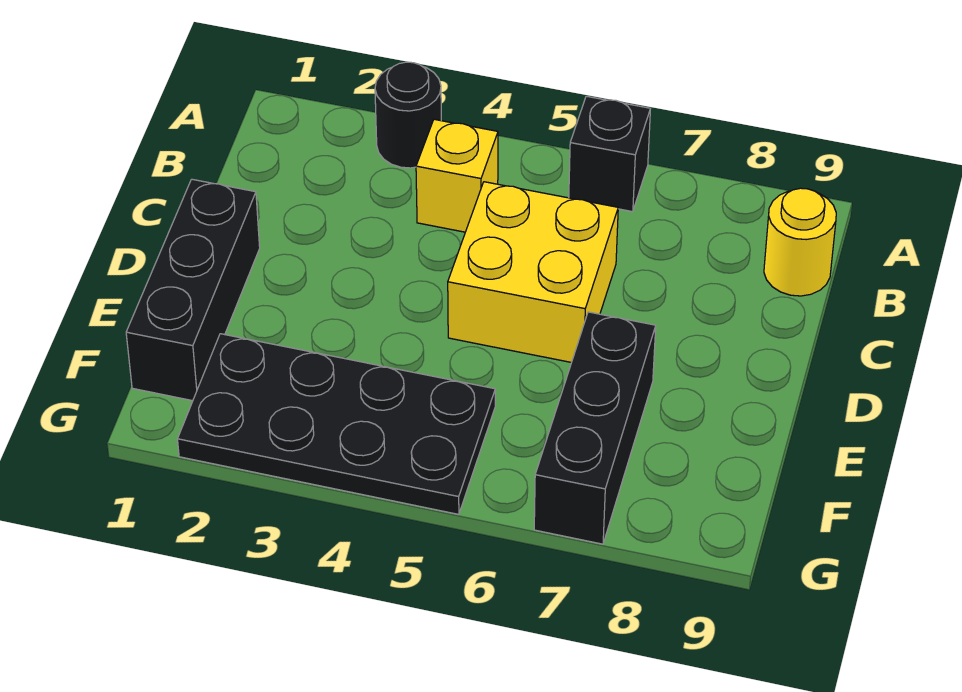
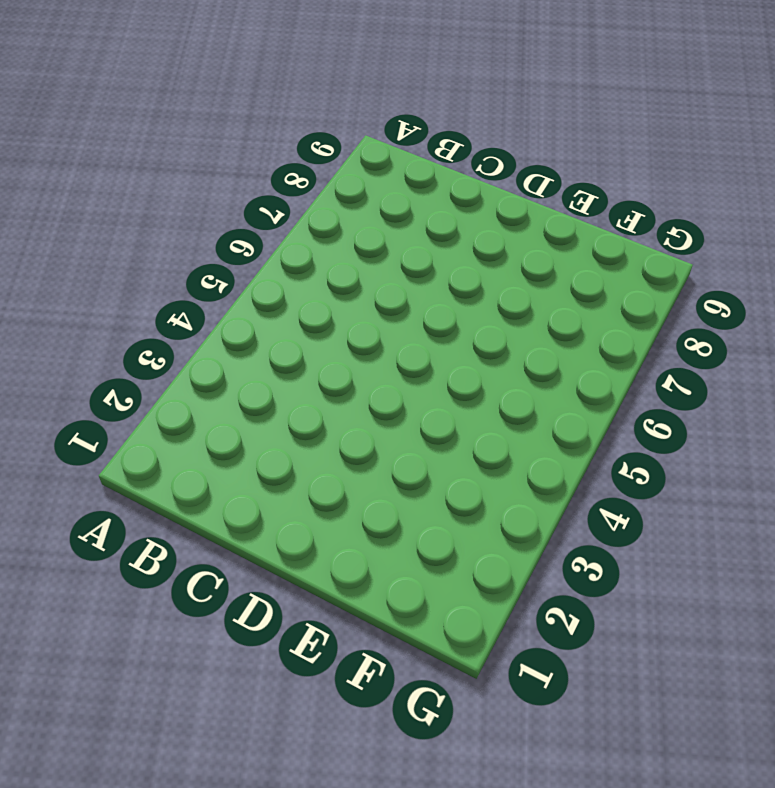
none -> black 1x1 round brick [375,62,441,168]
none -> black 1x1 brick [569,96,650,212]

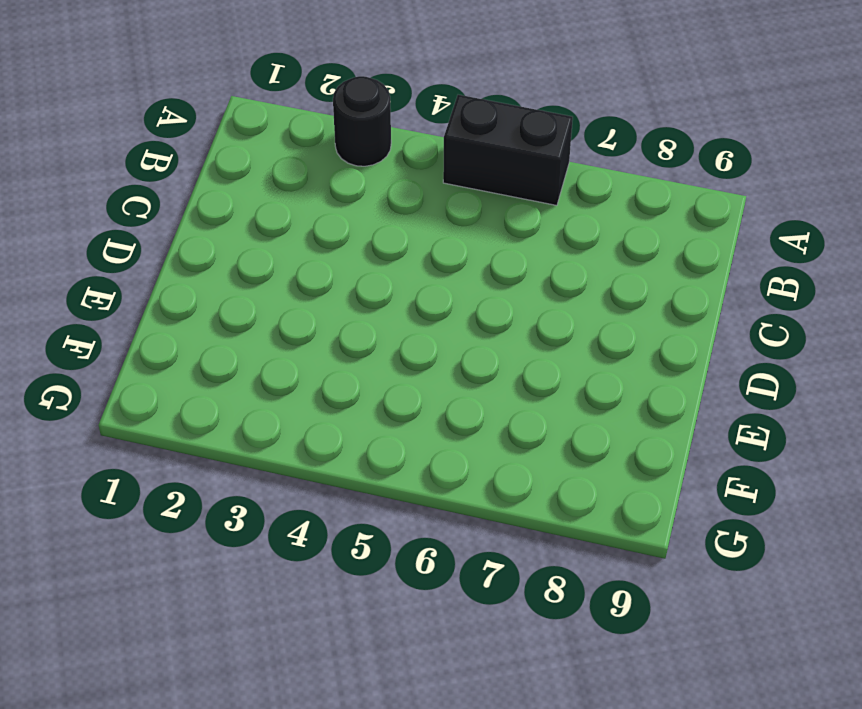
black 1x2 brick [443,95,573,205] -> black 1x1 brick [569,96,650,212]
none -> yellow 1x1 brick [416,119,498,232]
none -> yellow 1x1 round brick [764,188,836,296]

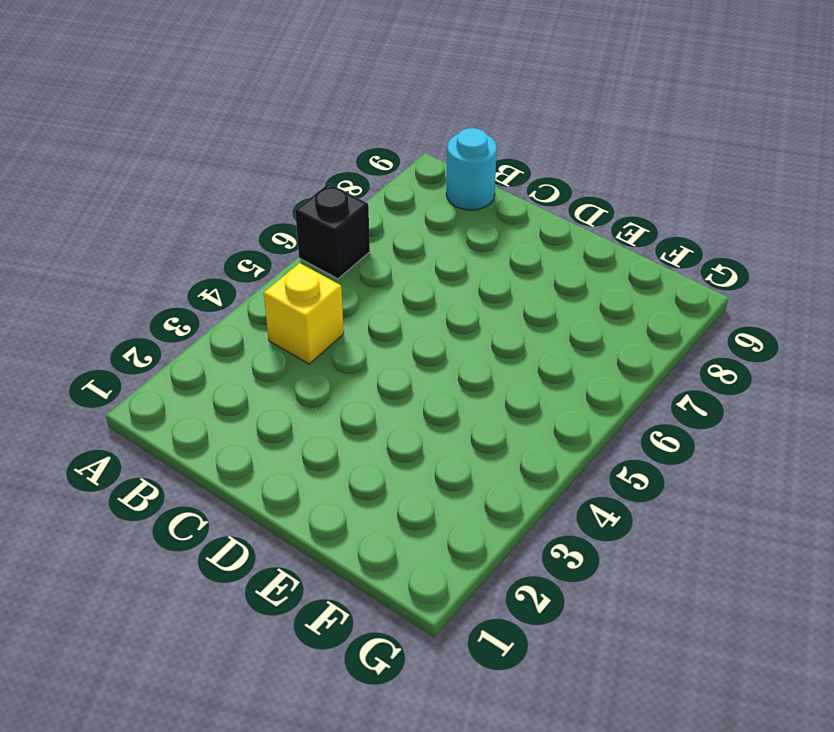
cyan 1x1 round brick [446,128,497,210] -> yellow 1x1 round brick [764,188,836,296]
none -> black 1x1 round brick [375,62,441,168]
none -> yellow 2x2 brick [448,182,618,362]

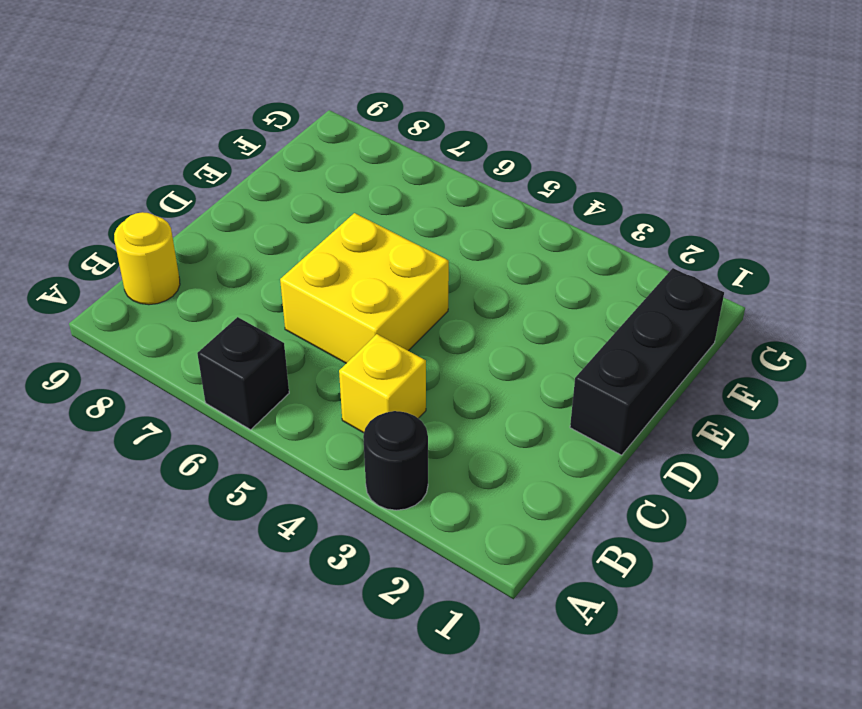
none -> black 1x3 brick [534,312,656,544]
none -> black 2x4 plate [178,334,495,514]

